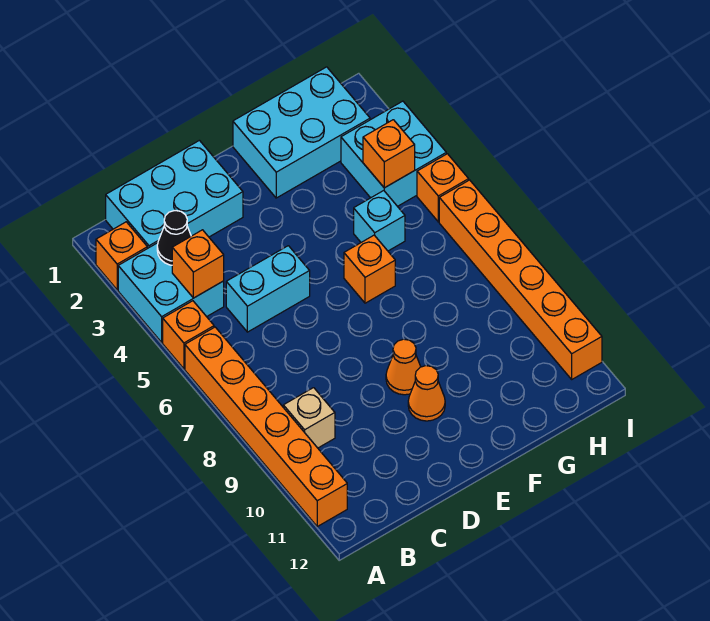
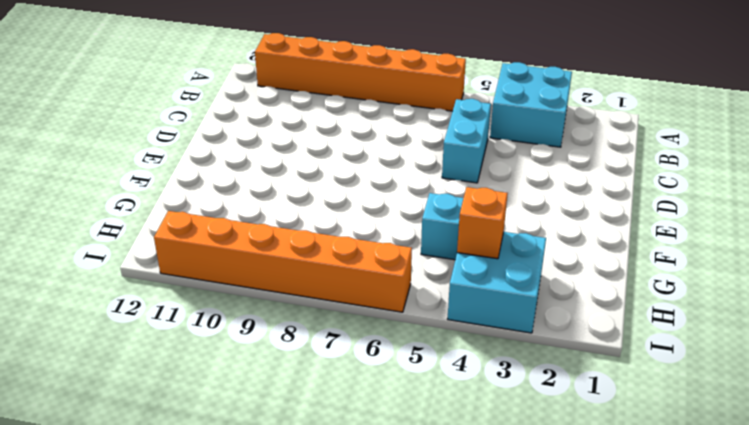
none -> orange 1x1 brick [96,222,147,290]
none -> orange 1x1 brick [163,301,214,369]
none -> cyan 2x3 brick [106,140,243,248]

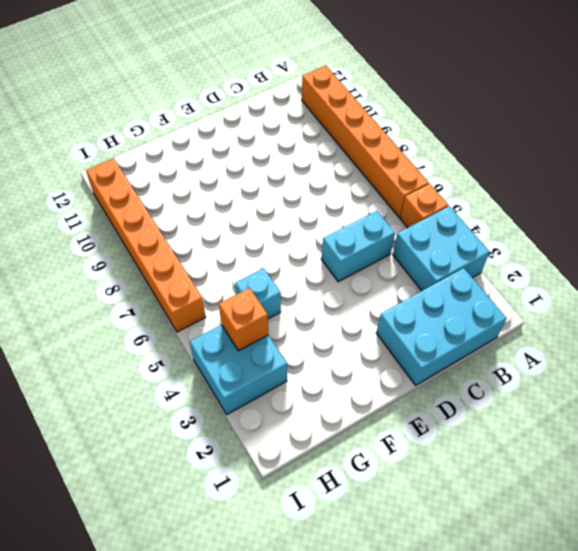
none -> orange 1x1 brick [96,222,147,290]
none -> tan 1x1 brick [283,388,335,448]
none -> orange 1x1 cone [386,339,421,395]

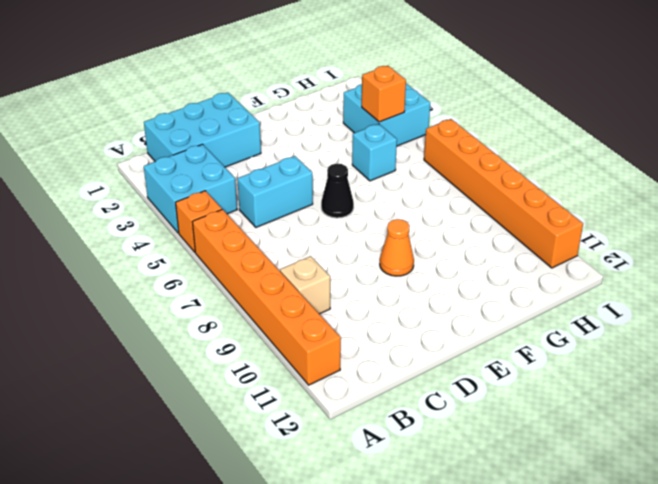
black 1x1 cone [321,164,354,218] -> black 1x1 cone moved to [157,211,191,265]
none -> orange 1x1 brick [96,222,147,290]
none -> orange 1x1 cone [408,366,445,421]
none -> cyan 2x3 brick [233,67,370,198]

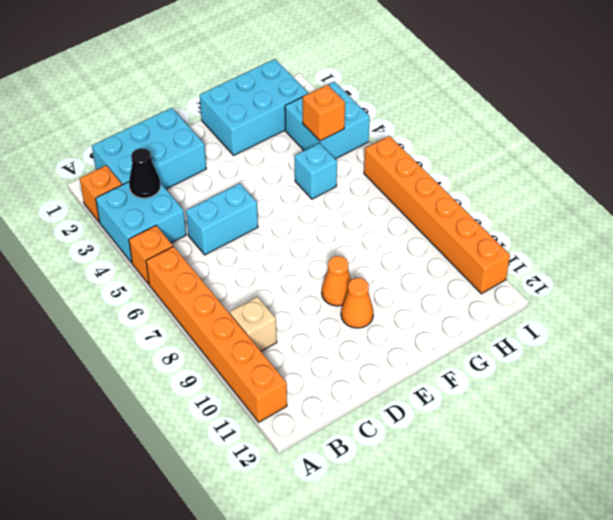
none -> orange 1x1 brick [344,235,395,303]
none -> orange 1x1 brick [417,154,469,222]
none -> orange 1x1 brick [172,230,224,298]

